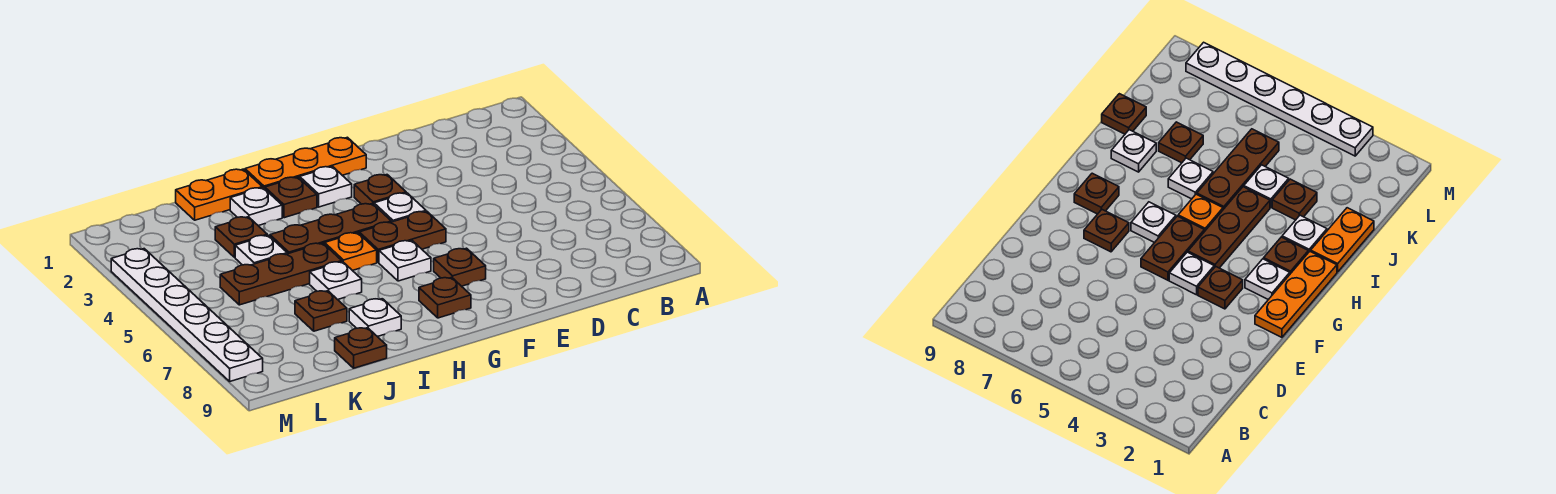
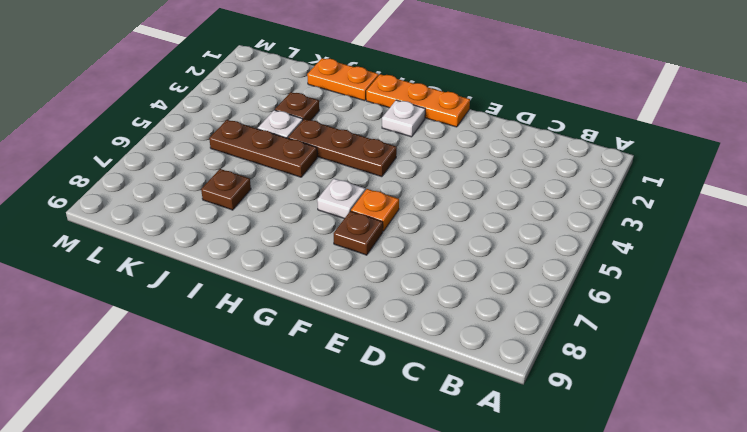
orange 1x1 plate [351,189,399,231] -> orange 1x1 plate moved to [325,233,377,271]
none -> brown 1x1 plate [354,175,406,204]
none -> white 1x1 plate [374,193,426,222]
none -> brown 1x2 plate [359,211,446,262]

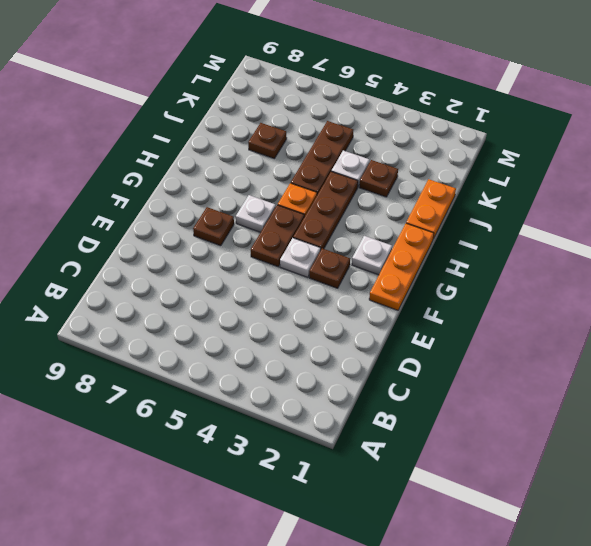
none -> brown 1x1 plate [419,277,471,318]
none -> brown 1x1 plate [265,177,317,218]
none -> white 1x1 plate [230,188,282,226]

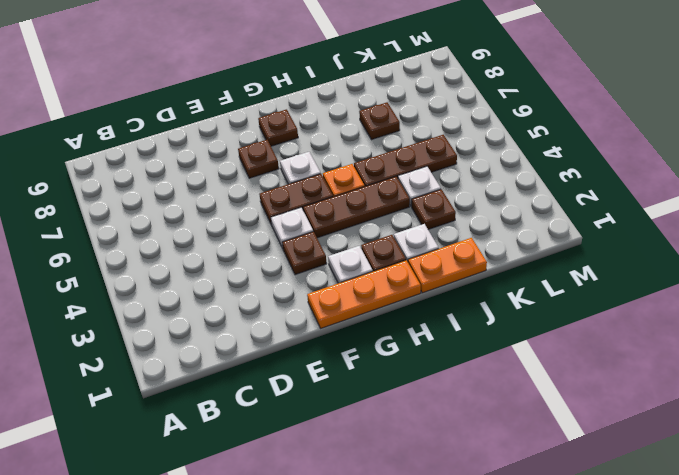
none -> white 1x1 plate [310,262,362,300]
none -> white 1x1 plate [349,299,401,337]
none -> brown 1x1 plate [335,328,387,368]

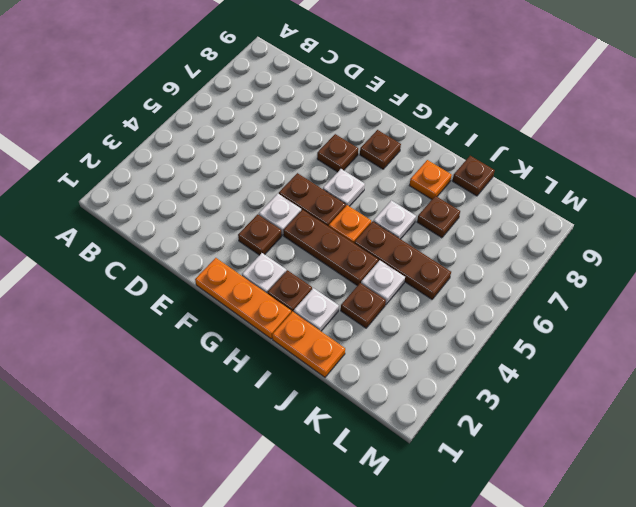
orange 1x1 plate [410,160,452,199] -> white 1x1 plate [349,299,401,337]
none -> white 1x6 plate [111,249,263,381]

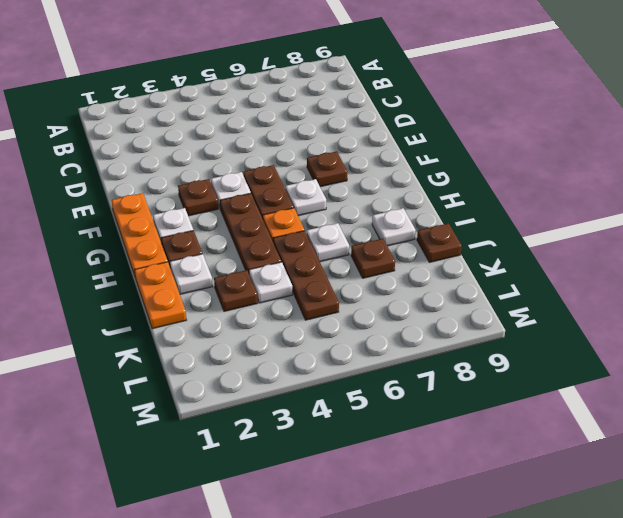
none -> brown 1x1 plate [419,277,471,318]
none -> white 1x6 plate [111,249,263,381]

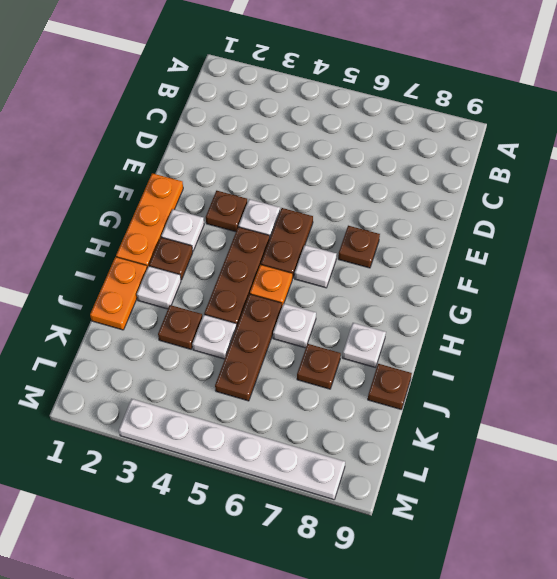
none -> brown 1x1 plate [419,277,471,318]

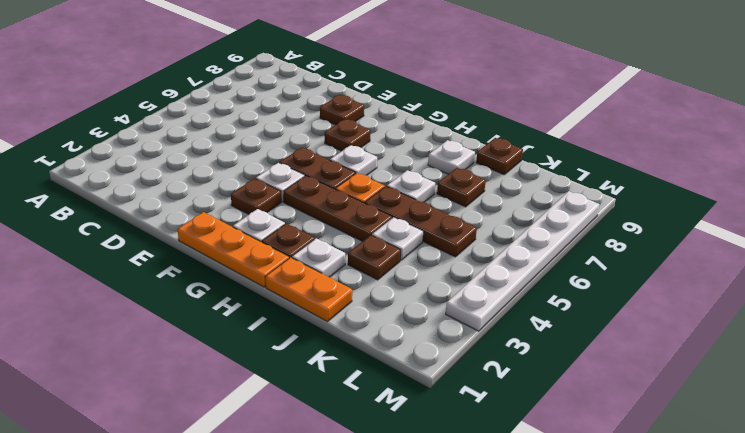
brown 1x1 plate [320,95,364,125] -> brown 1x1 plate moved to [419,277,471,318]

